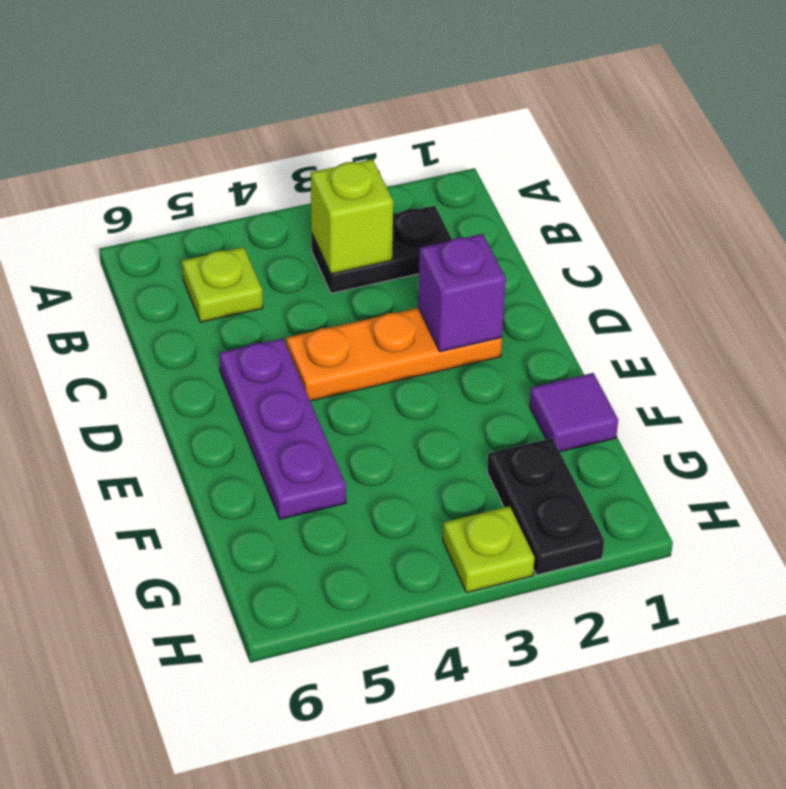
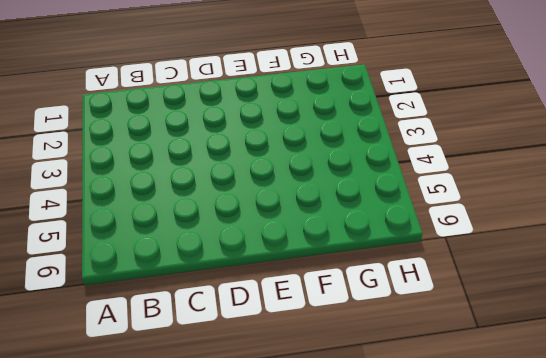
none -> black 1x2 plate [311,206,452,293]
none -> lime 1x1 plate [182,247,263,322]

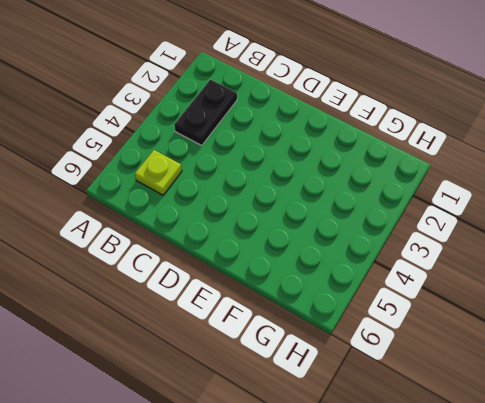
none -> orange 1x3 plate [286,308,502,401]
none -> purple 1x3 plate [219,338,346,519]

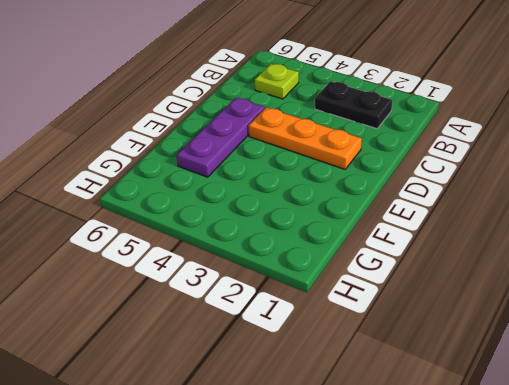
none -> purple 1x1 tile [529,373,618,452]
none -> black 1x2 plate [487,438,604,575]

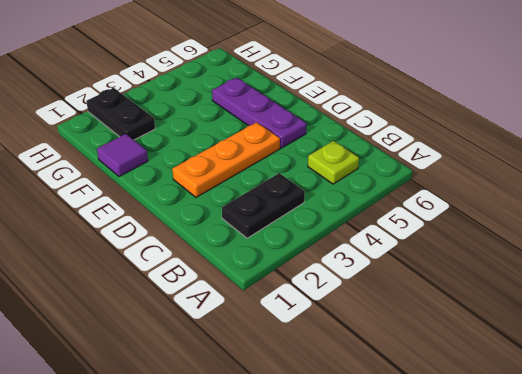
none -> lime 1x1 plate [443,506,535,593]
none -> lime 1x1 brick [311,159,393,274]

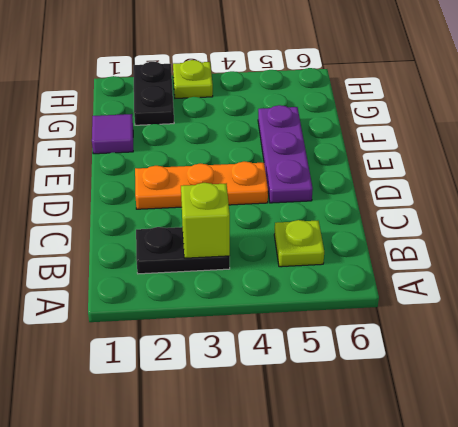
none -> purple 1x1 brick [418,234,506,352]

